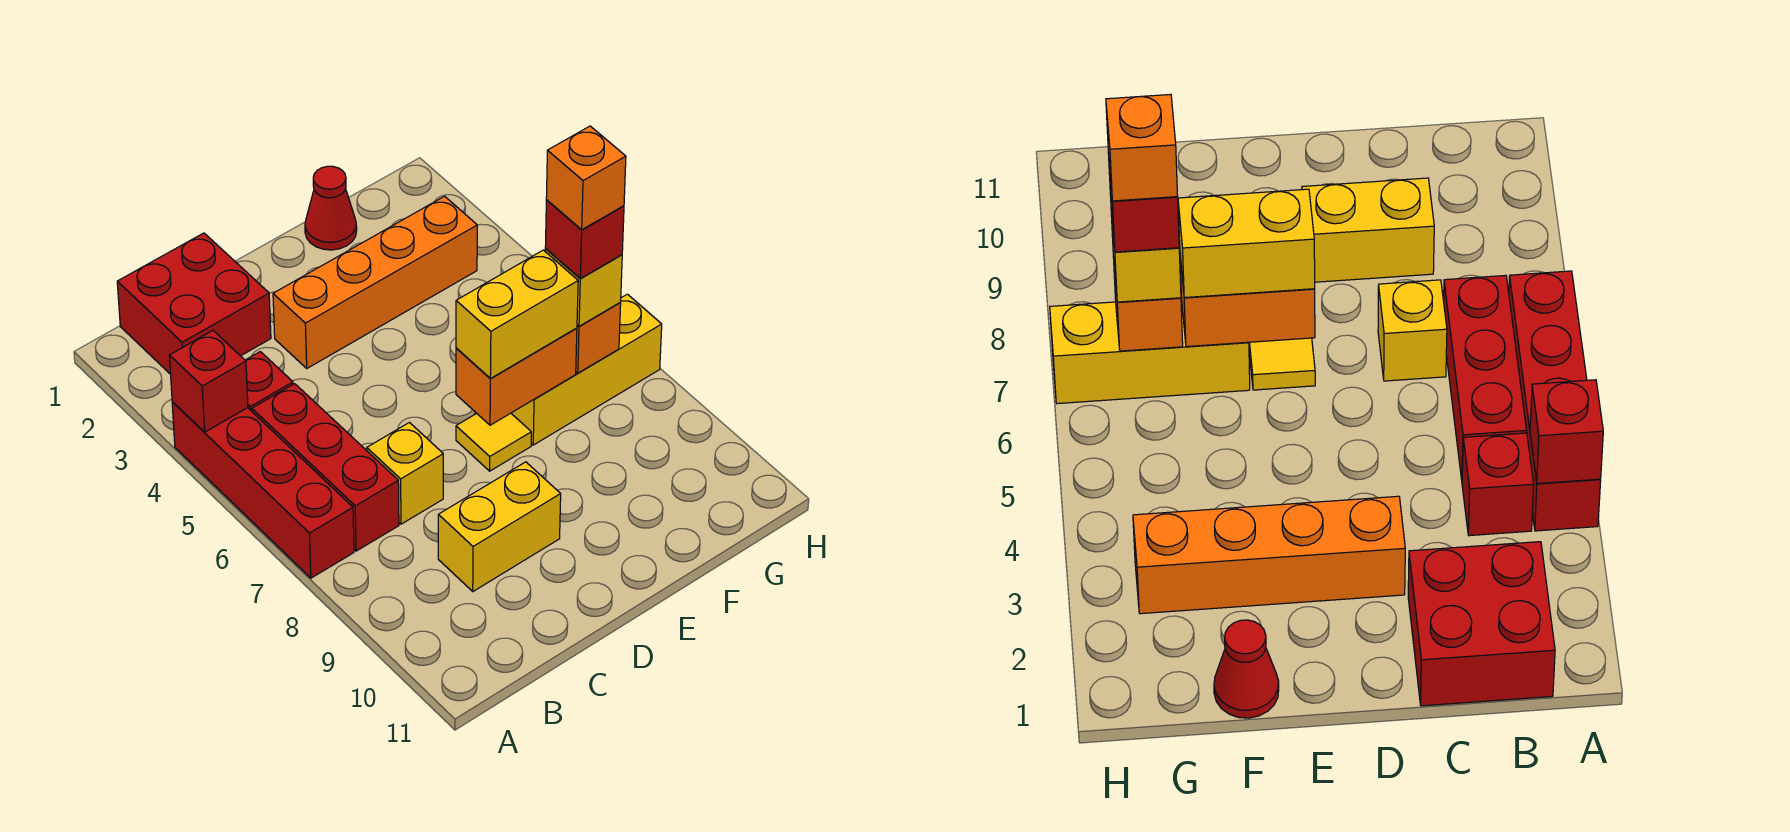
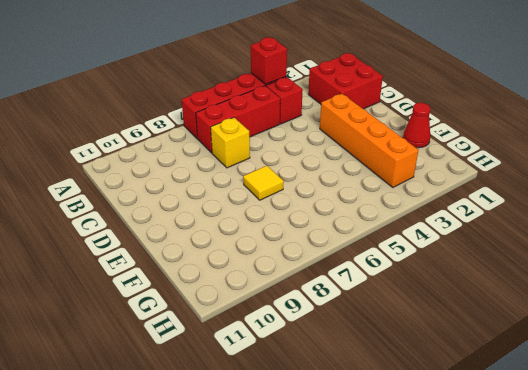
none -> yellow 1x2 brick [438,462,561,591]
none -> yellow 1x3 brick [511,294,662,445]
none -> orange 1x2 brick [456,328,577,425]

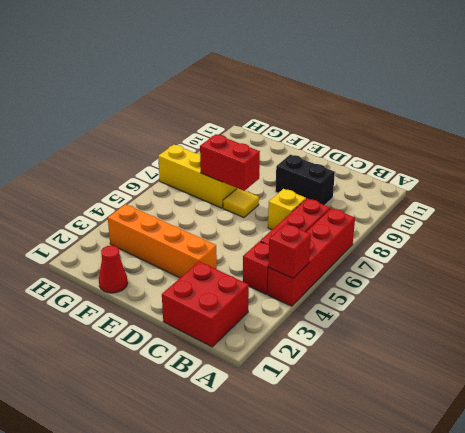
black 1x2 brick [275,155,335,205] -> yellow 1x2 brick [438,462,561,591]
red 1x2 brick [200,134,260,191] -> orange 1x2 brick [456,328,577,425]
none -> orange 1x1 brick [576,303,621,373]
none -> yellow 1x2 brick [456,250,578,378]
none -> yellow 1x1 brick [545,249,622,326]

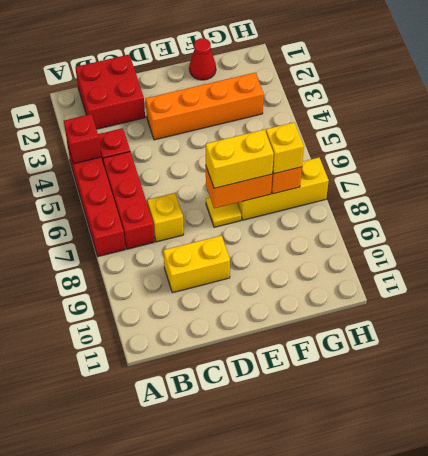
none -> red 1x1 brick [545,200,624,278]
none -> orange 1x1 brick [546,126,626,230]

